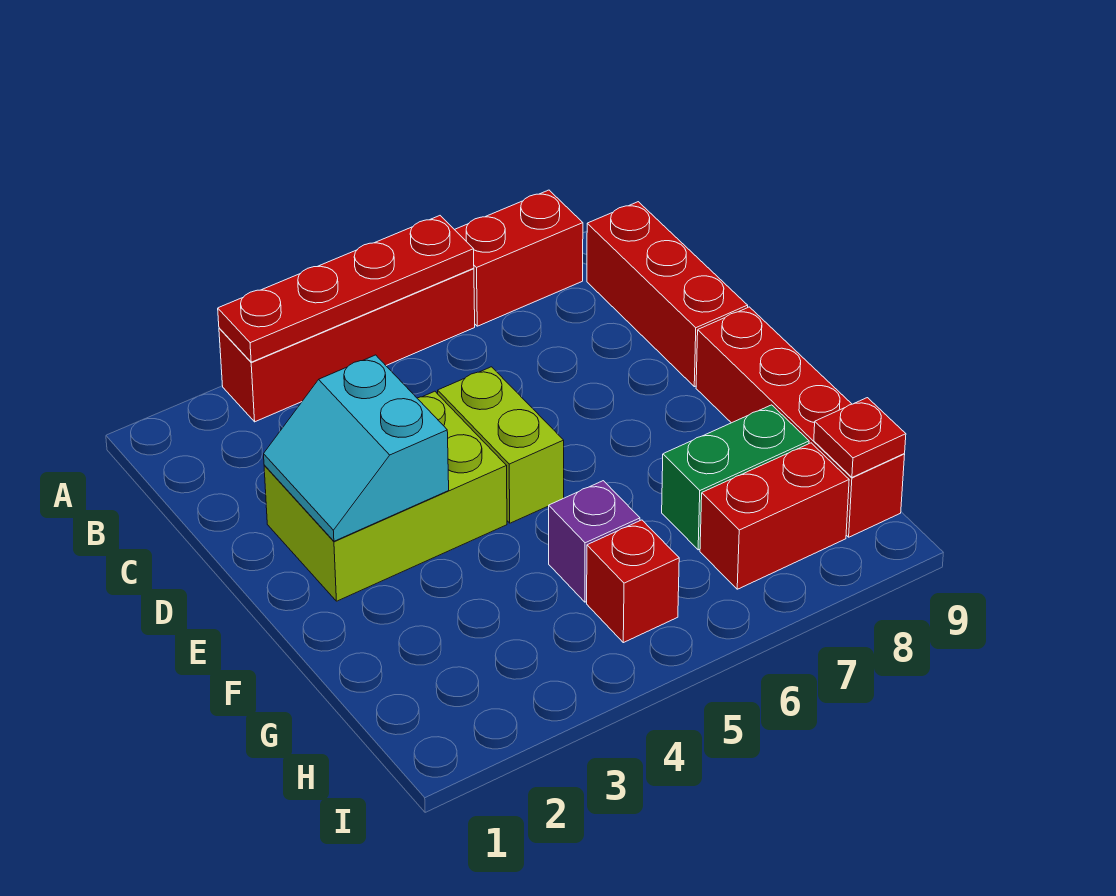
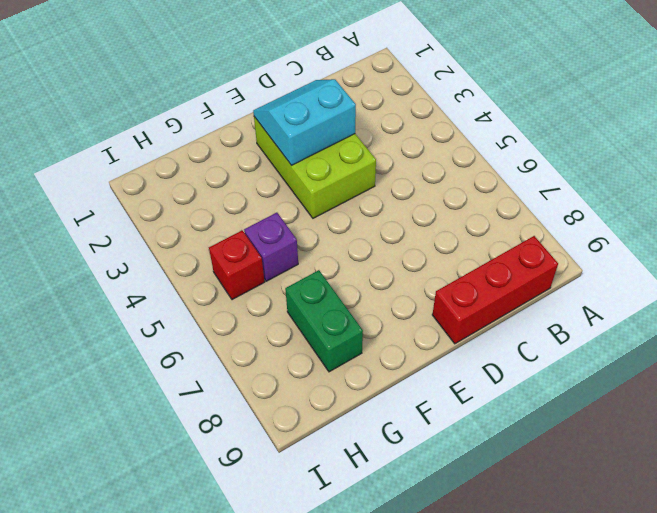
none -> red 1x4 brick [219,268,475,422]
none -> red 1x2 brick [455,190,583,326]
none -> lime 1x2 brick [438,367,564,523]

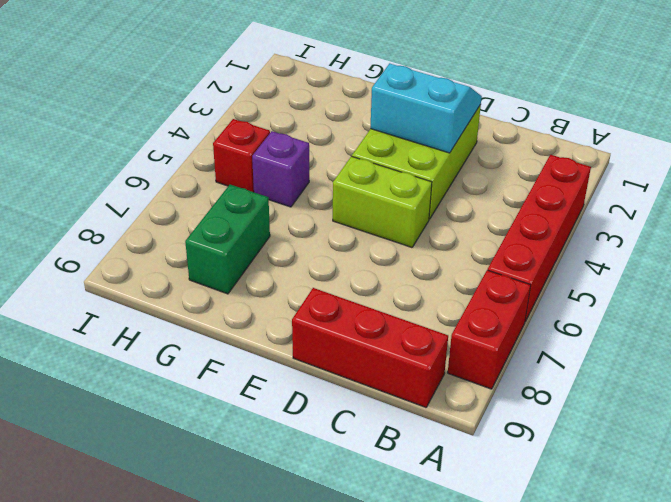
none -> red 1x4 brick [696,307,905,537]
none -> red 1x2 brick [700,443,849,589]
none -> red 1x4 plate [218,216,474,362]

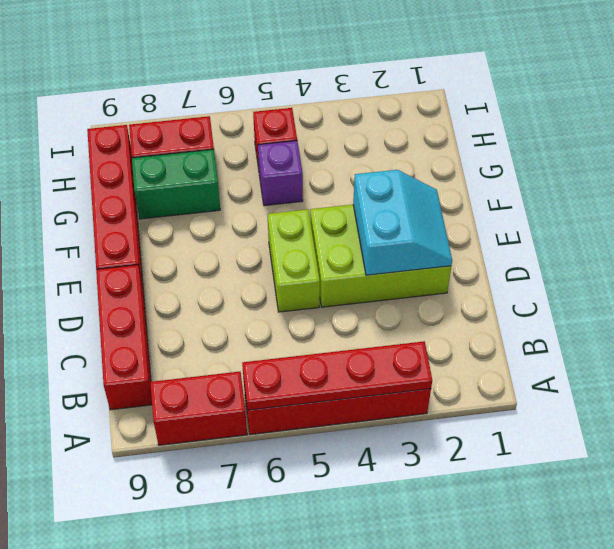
none -> red 1x1 plate [814,398,906,477]

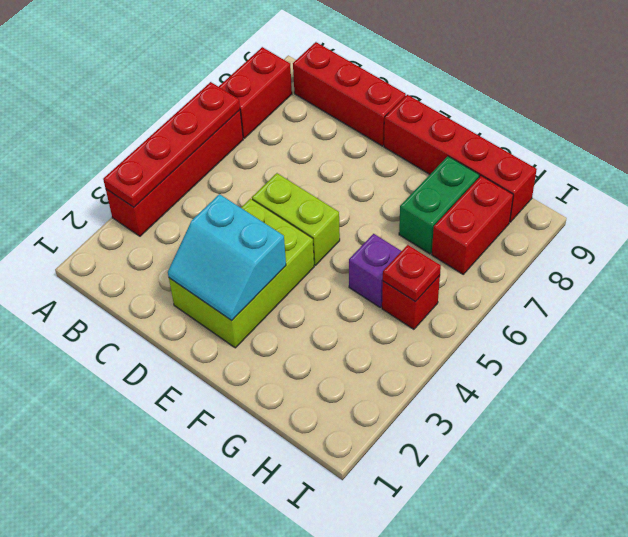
red 1x1 plate [383,245,441,302] -> red 1x1 plate moved to [814,398,906,477]

